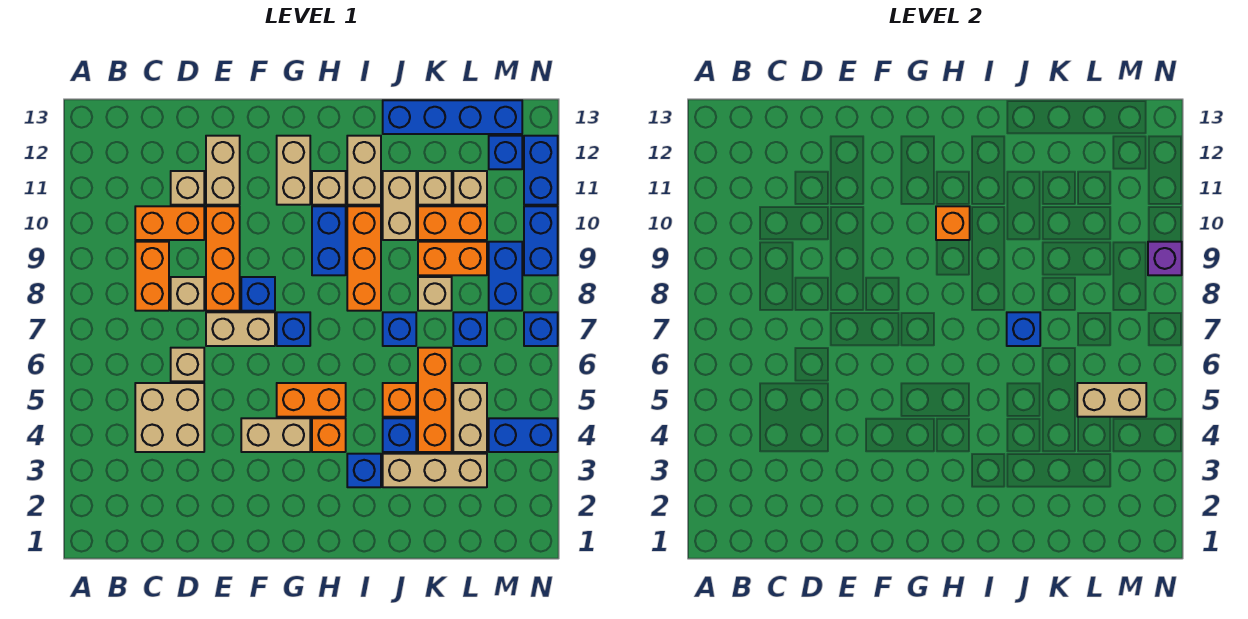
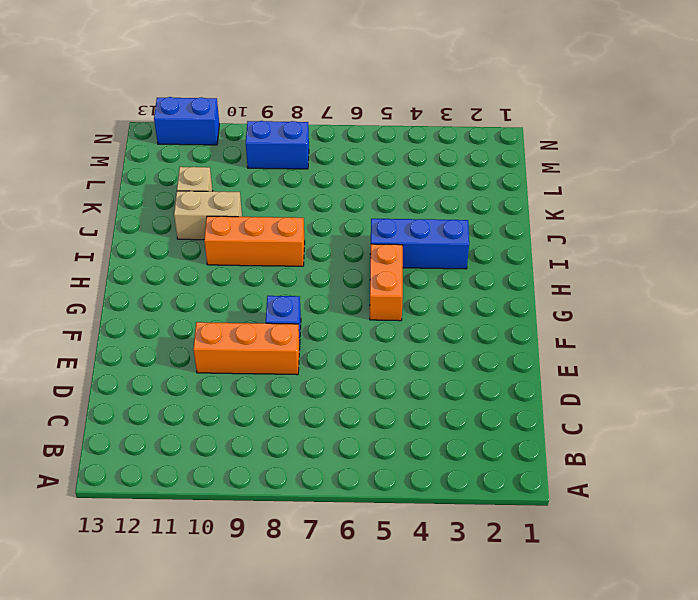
blue 1x3 brick [370,219,469,269] -> blue 1x1 brick [347,454,381,487]
none -> tan 2x2 brick [135,383,204,452]
none -> orange 1x2 brick [135,242,169,311]
none -> orange 1x2 brick [135,206,204,240]
none -> tan 1x1 brick [171,348,204,381]

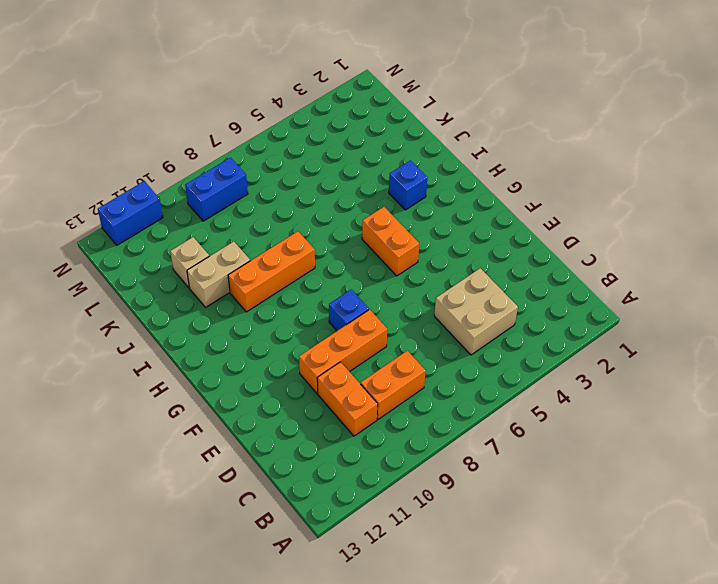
none -> tan 1x1 brick [171,348,204,381]
none -> tan 1x1 brick [171,277,204,311]
none -> tan 1x1 brick [171,171,204,205]
none -> tan 1x2 brick [206,312,275,346]

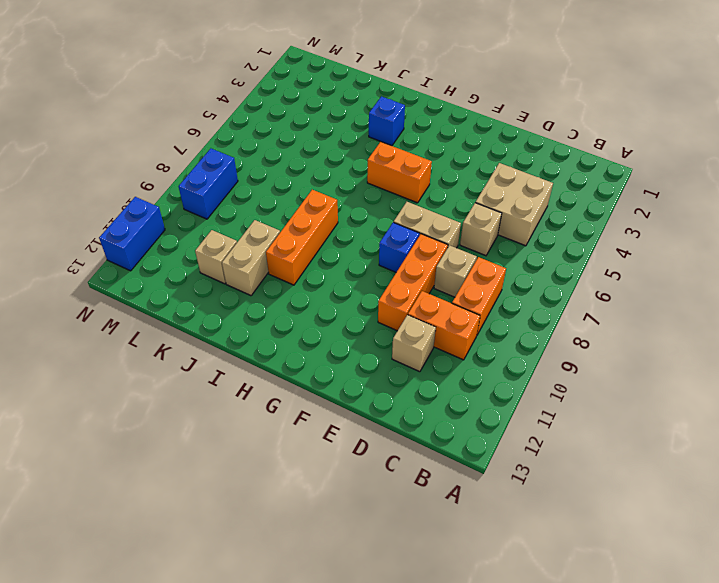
none -> tan 1x2 brick [206,136,240,205]
none -> tan 1x2 brick [241,418,310,452]
none -> blue 1x1 brick [277,312,310,346]
none -> tan 1x2 brick [277,136,310,205]

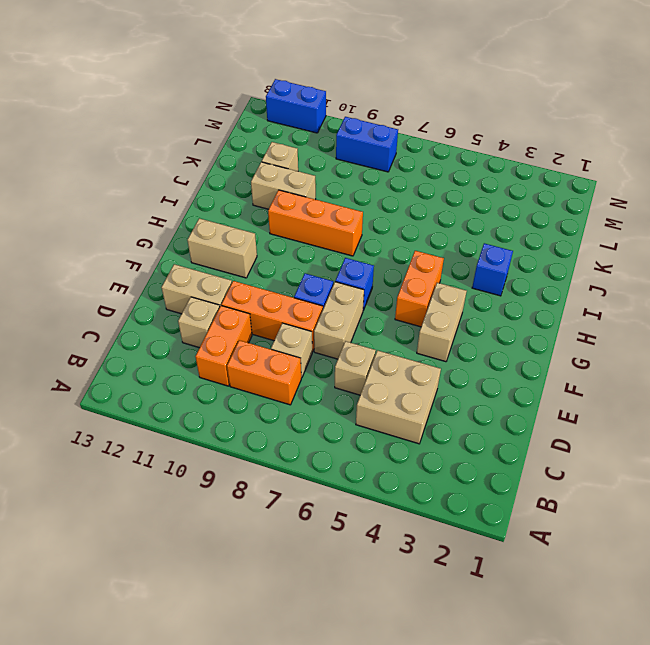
none -> orange 1x1 brick [312,418,346,452]
none -> blue 1x2 brick [312,206,346,275]
none -> tan 1x1 brick [312,171,346,205]
none -> tan 1x2 brick [347,136,381,205]

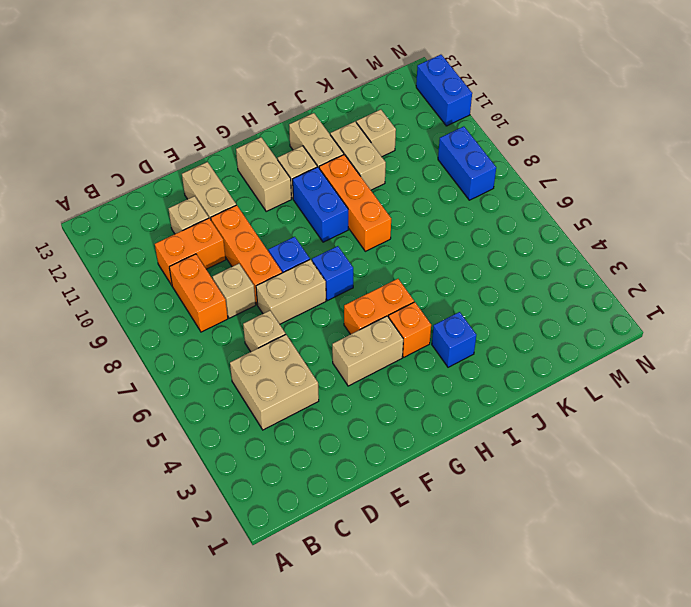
none -> tan 1x3 brick [383,454,487,487]
none -> blue 1x1 brick [383,418,416,452]
none -> orange 1x1 brick [383,383,416,417]
none -> blue 1x1 brick [383,312,416,346]

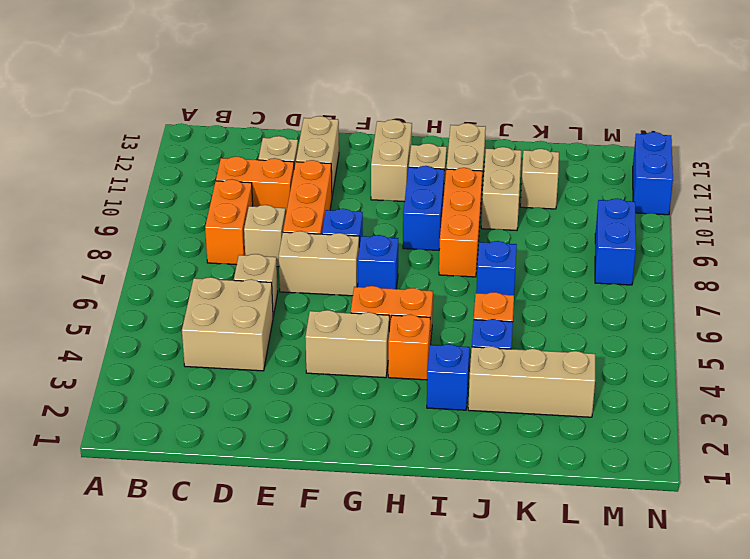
none -> blue 1x4 brick [383,100,522,134]
none -> orange 1x3 brick [418,348,452,452]
none -> tan 1x1 brick [418,277,452,311]
none -> orange 1x2 brick [418,242,487,275]

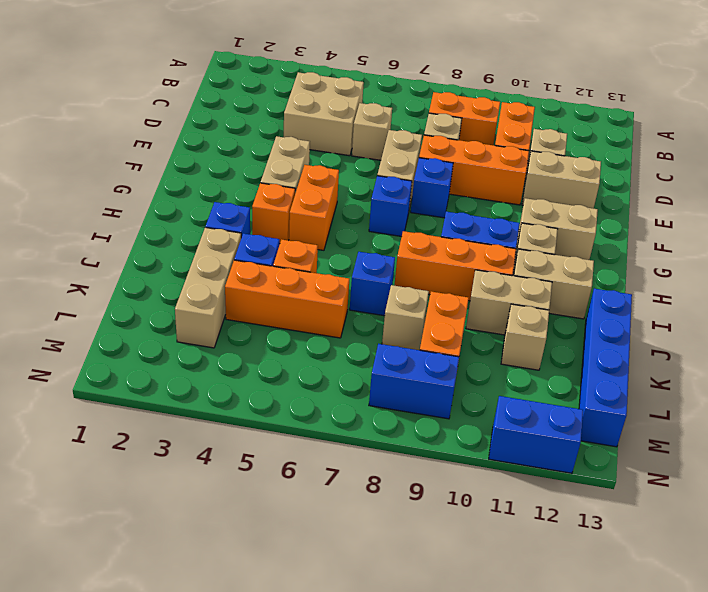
none -> orange 1x2 brick [418,206,487,240]
none -> tan 1x2 brick [453,383,487,452]
none -> blue 1x1 brick [453,312,487,346]
none -> tan 1x1 brick [453,171,487,205]

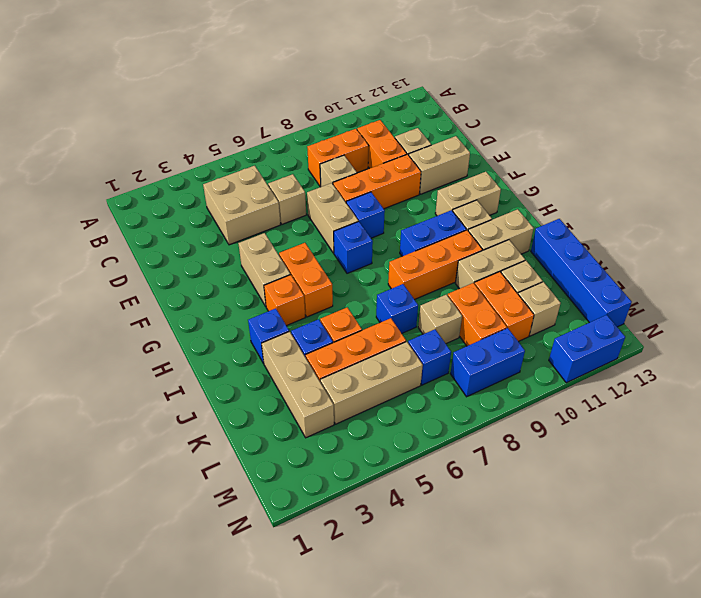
tan 1x3 brick [320,342,423,424] -> tan 1x2 brick [453,383,487,452]
none -> blue 1x2 brick [489,418,558,452]
none -> blue 1x1 brick [489,136,522,169]
none -> blue 1x1 brick [524,312,558,346]
none -> blue 1x2 brick [524,206,558,275]

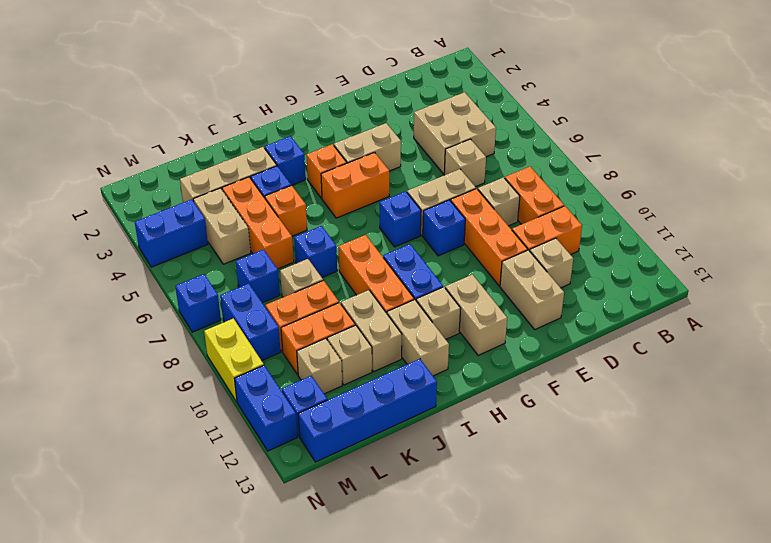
yellow 1x2 brick [204,319,264,402] -> blue 1x2 brick [524,206,558,275]
none -> orange 1x1 brick [936,206,970,240]
none -> blue 1x1 brick [1007,312,1040,346]
none -> tan 1x2 brick [1077,383,1146,417]
none -> purple 1x1 brick [1148,242,1182,275]

